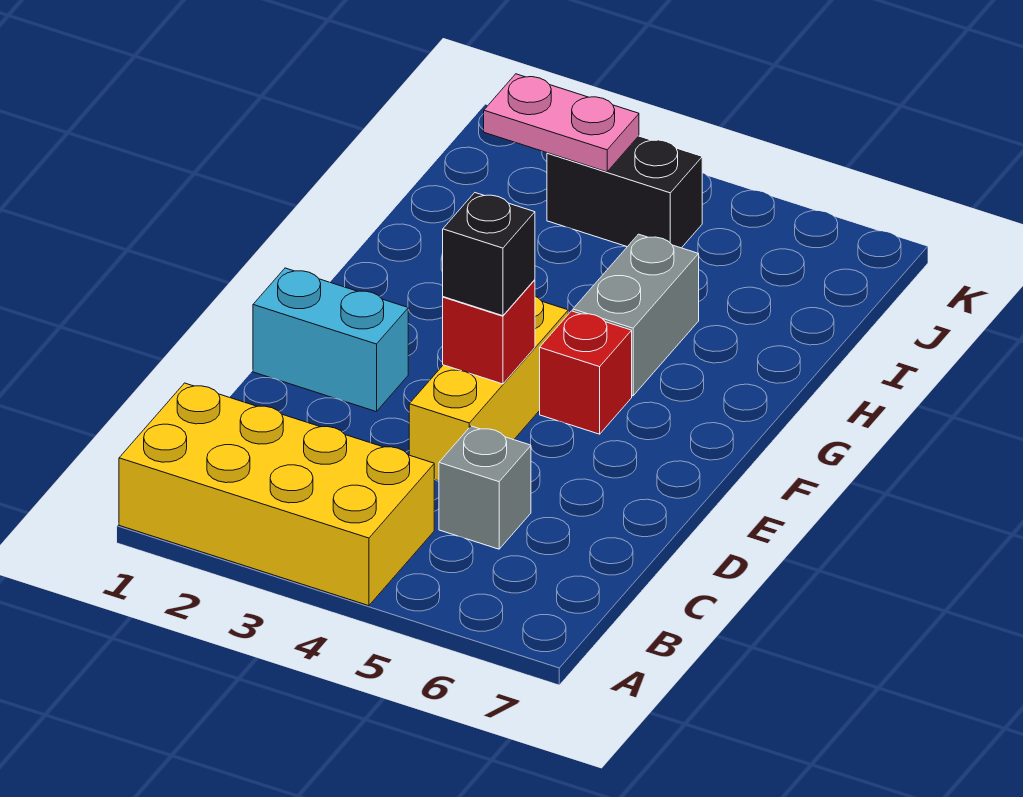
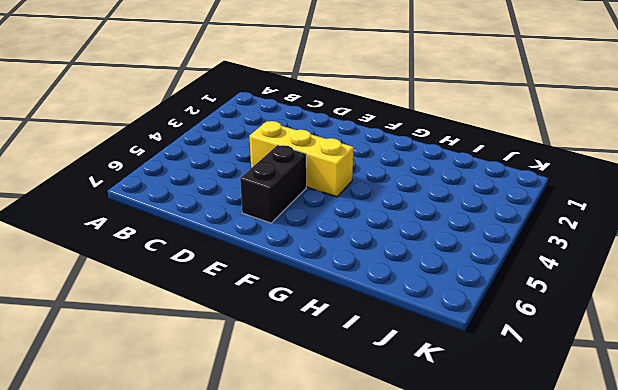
black 1x2 brick [240,145,306,223] -> black 1x2 brick moved to [547,136,702,248]
none -> yellow 2x4 brick [119,383,434,606]
none -> grey 1x1 brick [439,426,531,549]

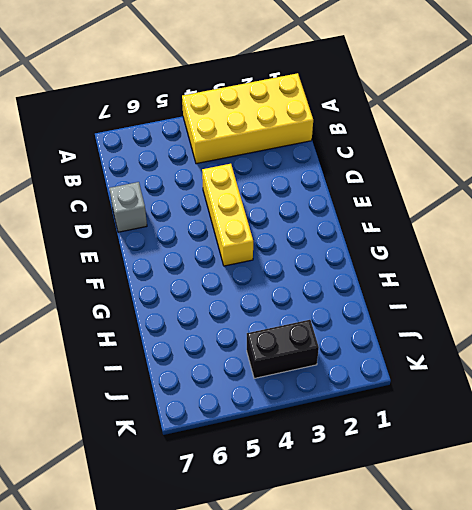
grey 1x1 brick [109,182,147,232] -> grey 1x1 brick moved to [439,426,531,549]
none -> cyan 1x2 brick [253,268,408,412]
none -> red 1x1 brick [540,311,632,434]

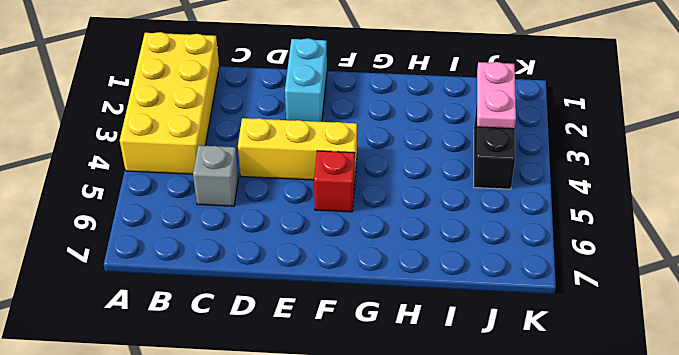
none -> grey 1x2 brick [573,234,699,396]
none -> red 1x1 brick [443,280,535,384]

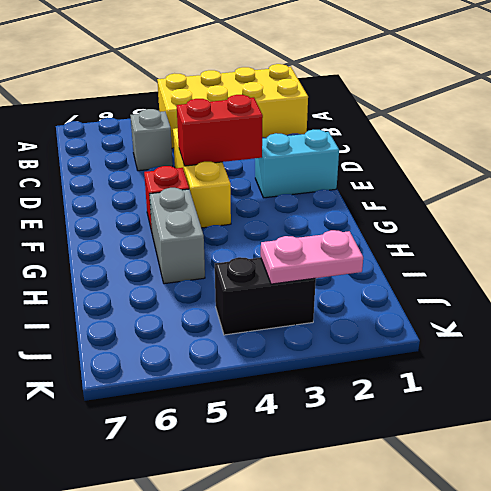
red 1x2 brick [177,95,263,166] -> red 1x1 brick [443,280,535,384]
none -> black 1x1 brick [443,193,535,316]

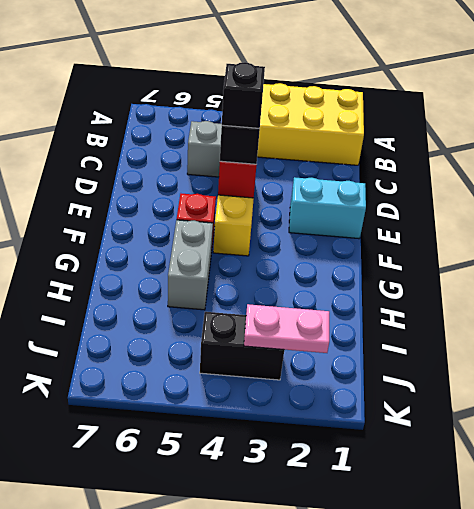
black 1x1 brick [222,62,265,128] -> none

